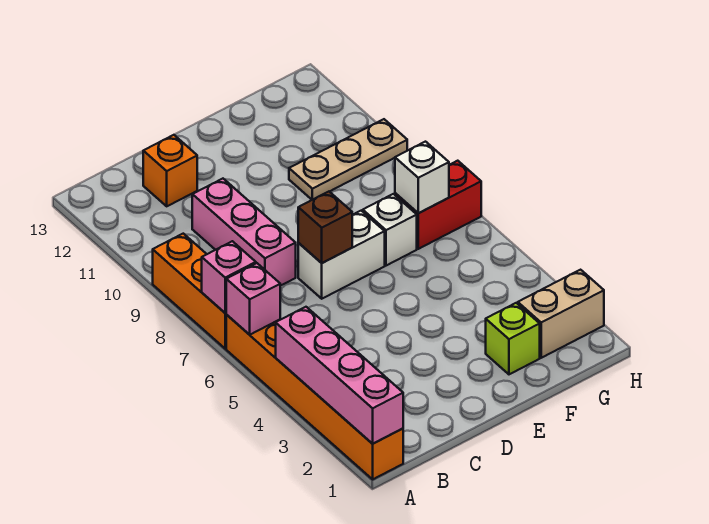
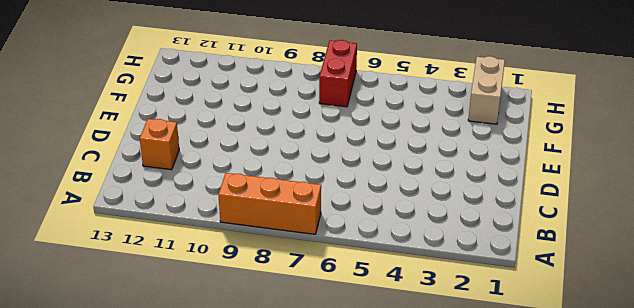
none -> orange 1x6 brick [226,315,403,479]
none -> pink 1x3 brick [192,179,296,286]
none -> white 1x2 brick [298,211,385,299]

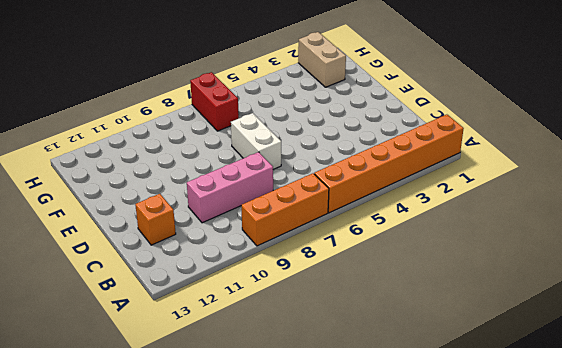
none -> lime 1x1 brick [486,303,540,374]
none -> white 1x1 brick [363,194,417,266]
none -> tan 1x3 plate [289,119,407,200]

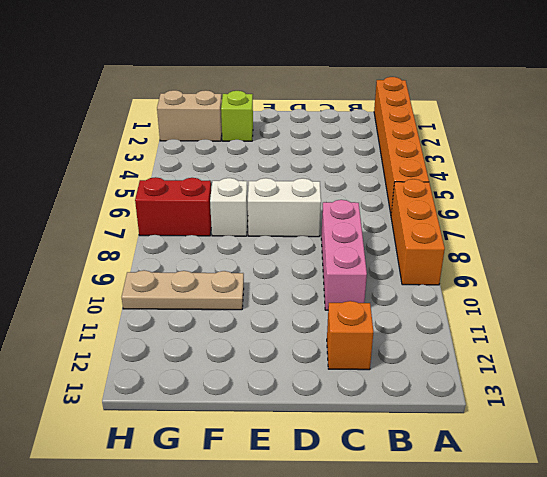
none -> pink 1x4 brick [276,307,403,444]
none -> pink 1x1 brick [226,263,280,335]
none -> pink 1x1 brick [202,241,256,313]

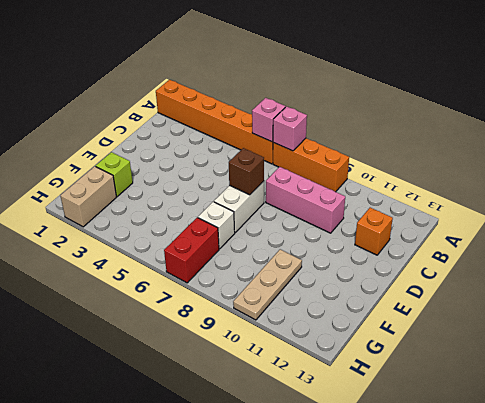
none -> pink 1x4 brick [276,307,403,444]
none -> white 1x1 brick [395,142,449,213]

